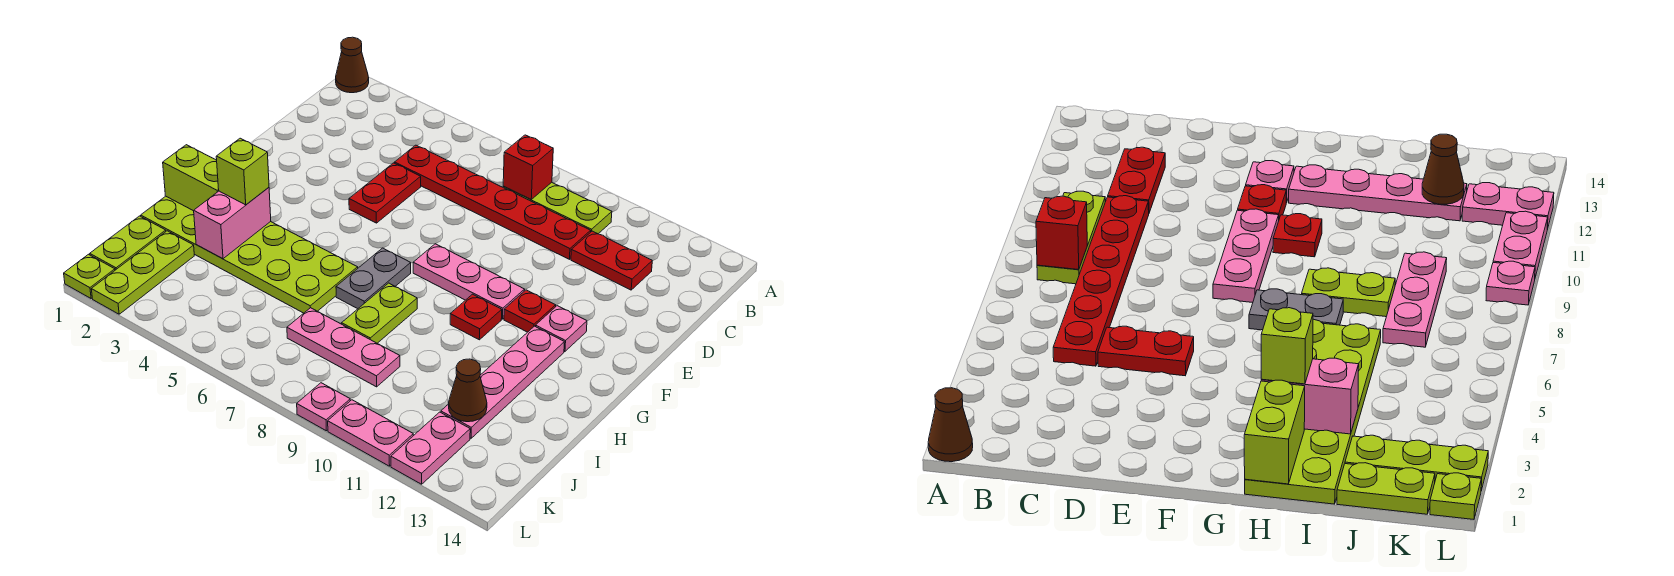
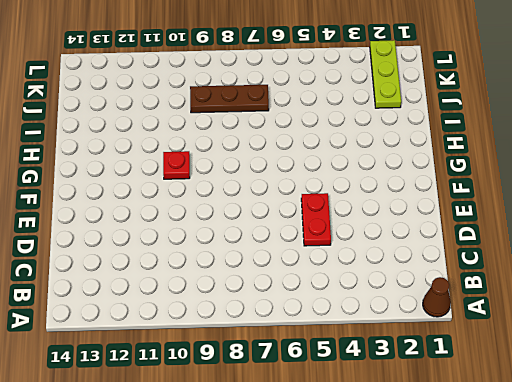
brown 1x3 plate [190,85,269,113] -> pink 1x3 plate [287,308,400,387]
none -> lime 1x3 plate [503,182,612,234]
none -> red 1x6 plate [395,145,591,259]
none -> red 1x2 plate [571,231,652,290]

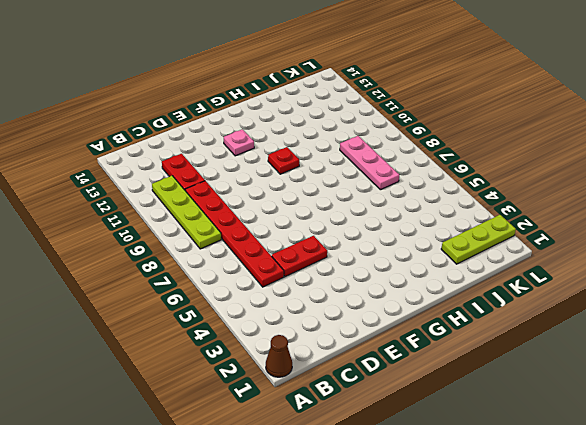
lime 1x4 plate [152,176,221,249] -> lime 1x3 plate [503,182,612,234]
none -> pink 1x3 plate [413,244,525,319]
none -> red 1x1 plate [504,290,556,332]
none -> grey 1x2 plate [336,248,411,309]

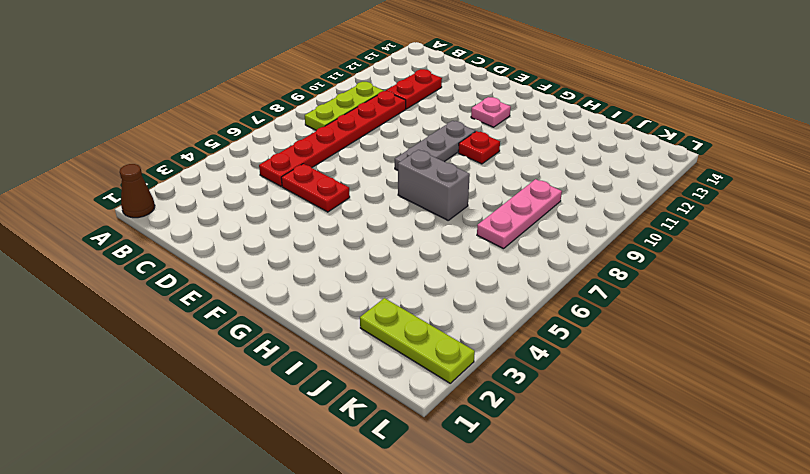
grey 1x3 plate [395,121,475,170] -> pink 1x3 plate [413,244,525,319]
grey 1x2 brick [398,150,470,220] -> grey 1x2 plate [336,248,411,309]
none -> red 1x1 plate [504,290,556,332]
none -> pink 1x4 plate [441,326,564,438]
none -> lime 2x6 plate [141,196,358,313]

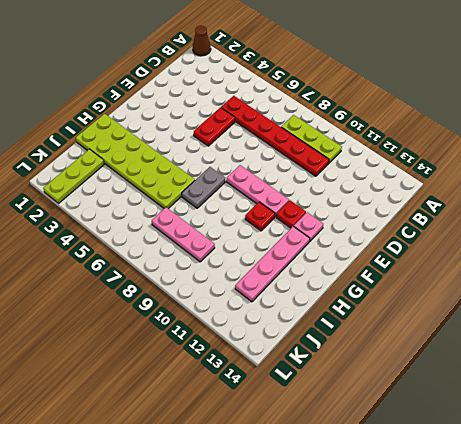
none -> red 1x2 plate [571,231,652,290]
none -> lime 1x2 plate [342,283,417,343]
none -> lime 1x2 plate [90,216,166,270]

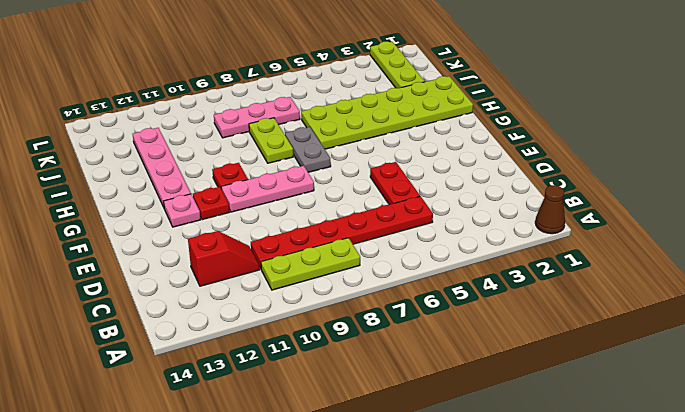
red 1x2 slope [188,231,260,286] -> red 1x2 plate [571,231,652,290]
none -> lime 1x2 plate [90,216,166,270]
none -> pink 1x2 plate [391,412,470,484]
none -> lime 1x1 plate [64,254,115,298]

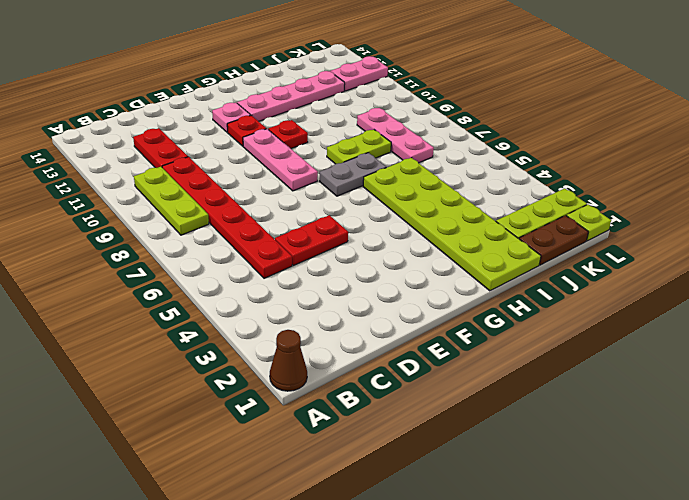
brown 1x2 plate [519,215,588,265] -> lime 1x2 plate [90,216,166,270]
none -> pink 1x1 plate [297,383,350,431]
none -> pink 1x2 plate [328,400,413,466]
none -> red 1x1 brick [503,135,553,199]

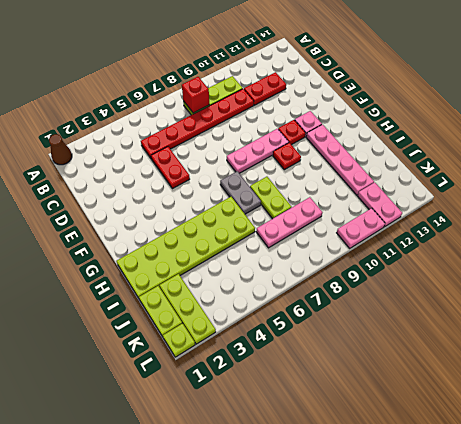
none -> pink 1x1 plate [297,383,350,431]
none -> lime 1x2 brick [163,145,219,211]
none -> pink 1x2 brick [194,187,271,259]

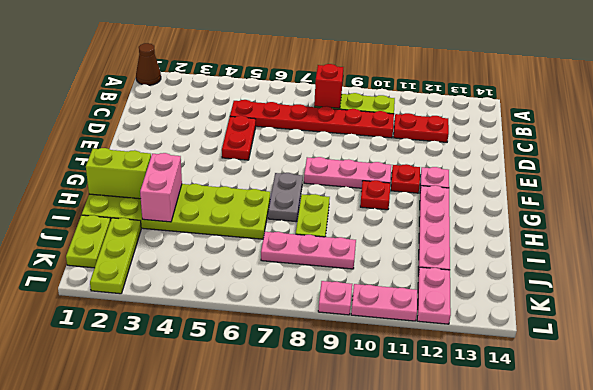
none -> lime 1x1 plate [64,254,115,298]
none -> brown 1x1 cone [449,359,487,422]
none -> lime 1x1 brick [216,138,269,205]

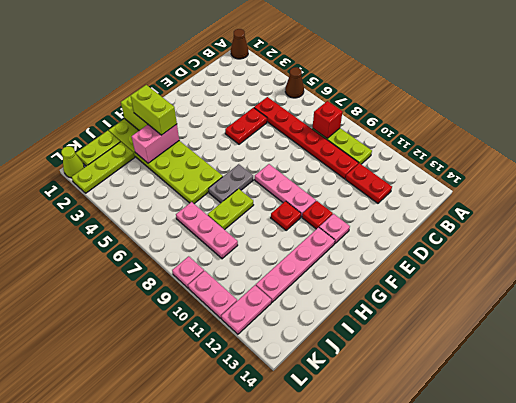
brown 1x1 cone [285,67,304,98] -> brown 1x1 cone moved to [449,359,487,422]
lime 1x2 brick [130,85,177,135] -> lime 1x1 brick [216,138,269,205]
lime 1x1 cone [61,146,84,178] -> lime 1x1 plate [64,254,115,298]

